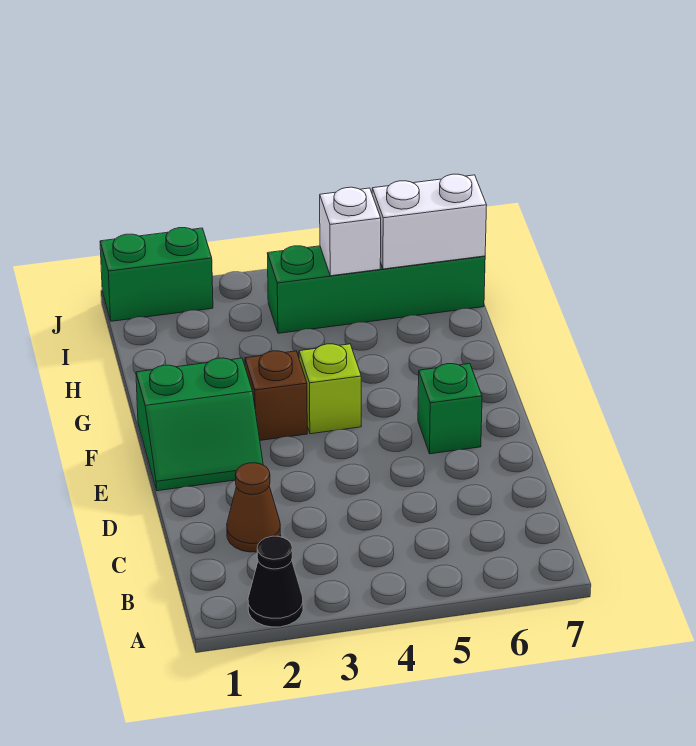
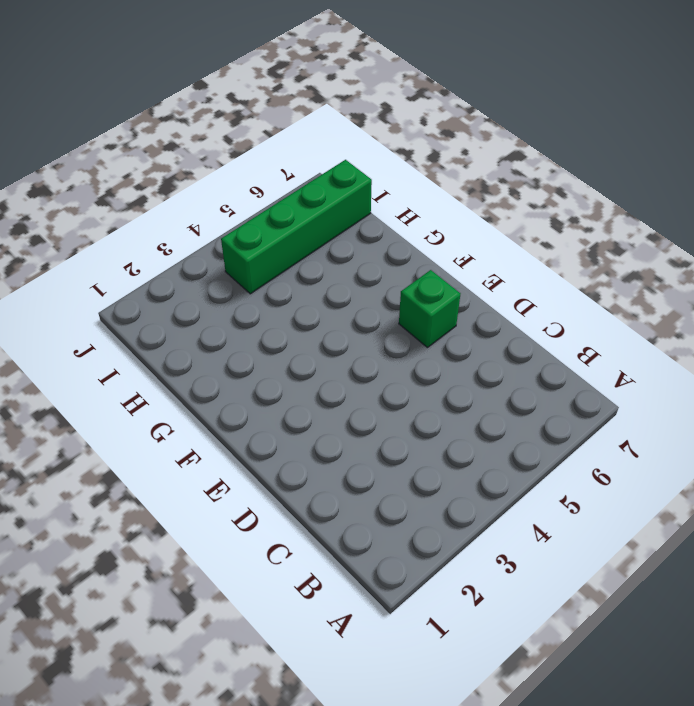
none -> black 1x1 cone [248,536,303,627]
none -> brown 1x1 cone [227,463,281,552]

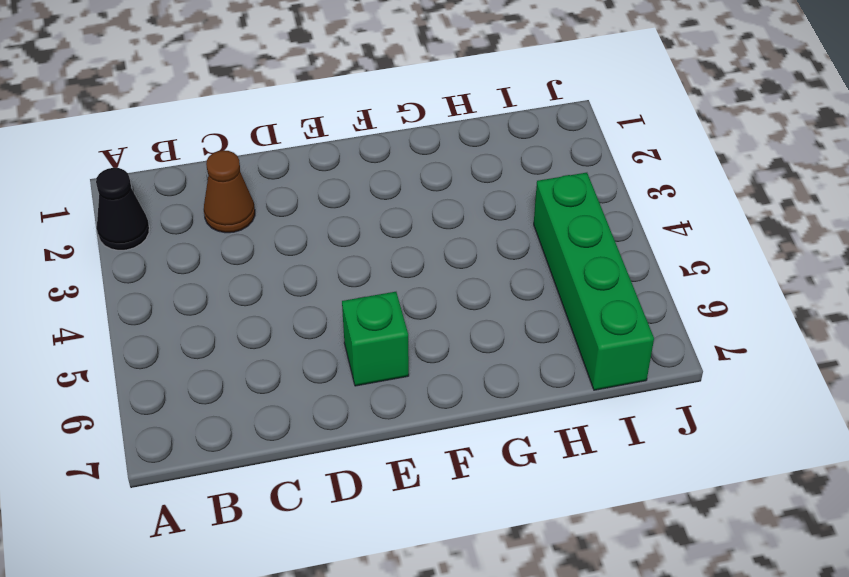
none -> green 2x2 slope [136,358,263,491]
none -> brown 1x1 brick [245,351,307,440]

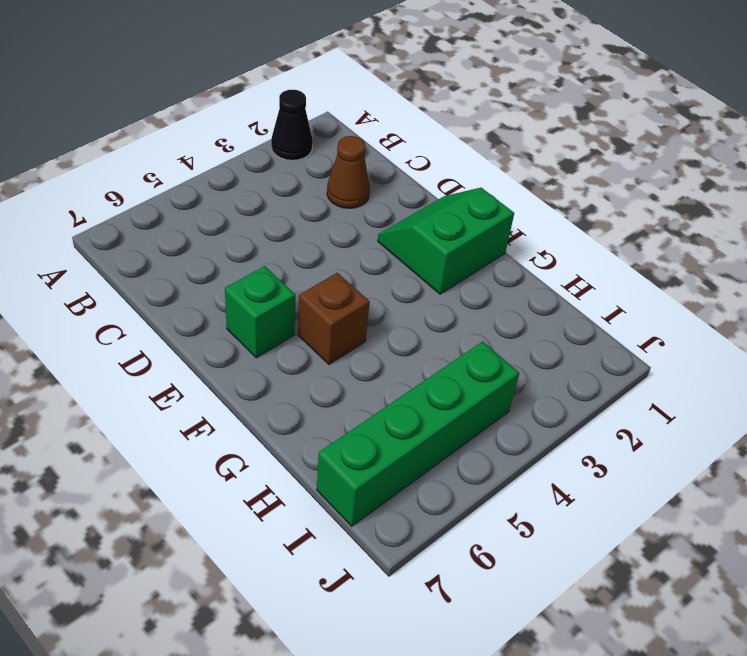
brown 1x1 brick [298,273,370,364] -> brown 1x1 brick moved to [245,351,307,440]
none -> lime 1x1 brick [299,344,361,434]
none -> green 1x2 brick [100,228,213,321]

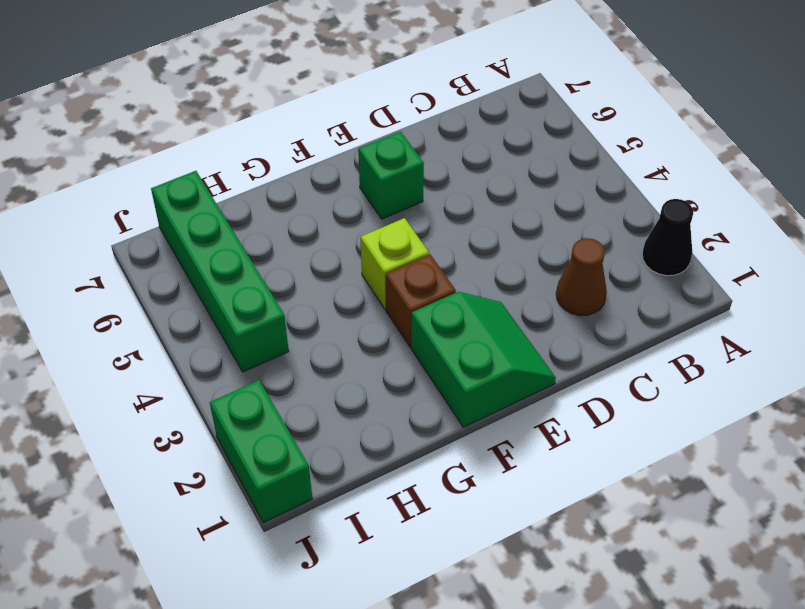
none -> white 1x1 brick [320,187,381,276]
none -> white 1x2 brick [372,174,487,269]

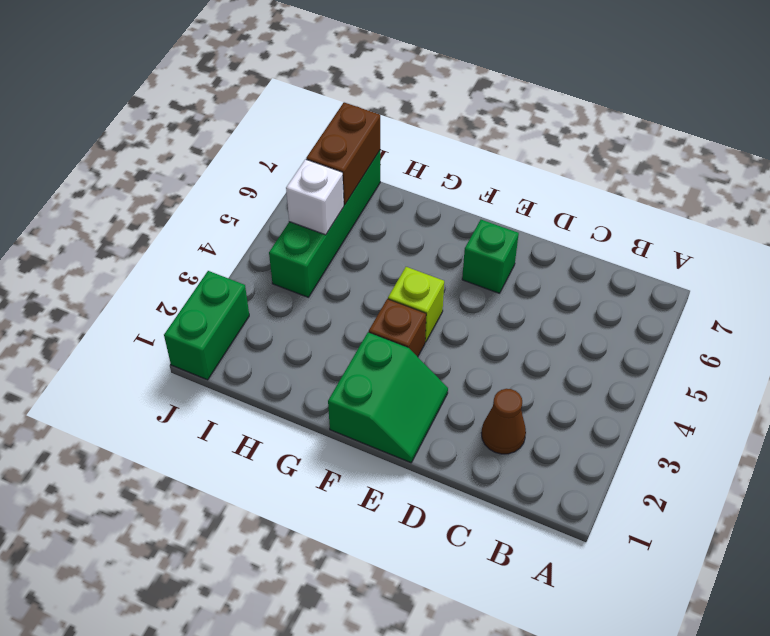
brown 1x2 brick [306,102,380,205] -> white 1x2 brick [372,174,487,269]
none -> black 1x1 cone [248,536,303,627]

